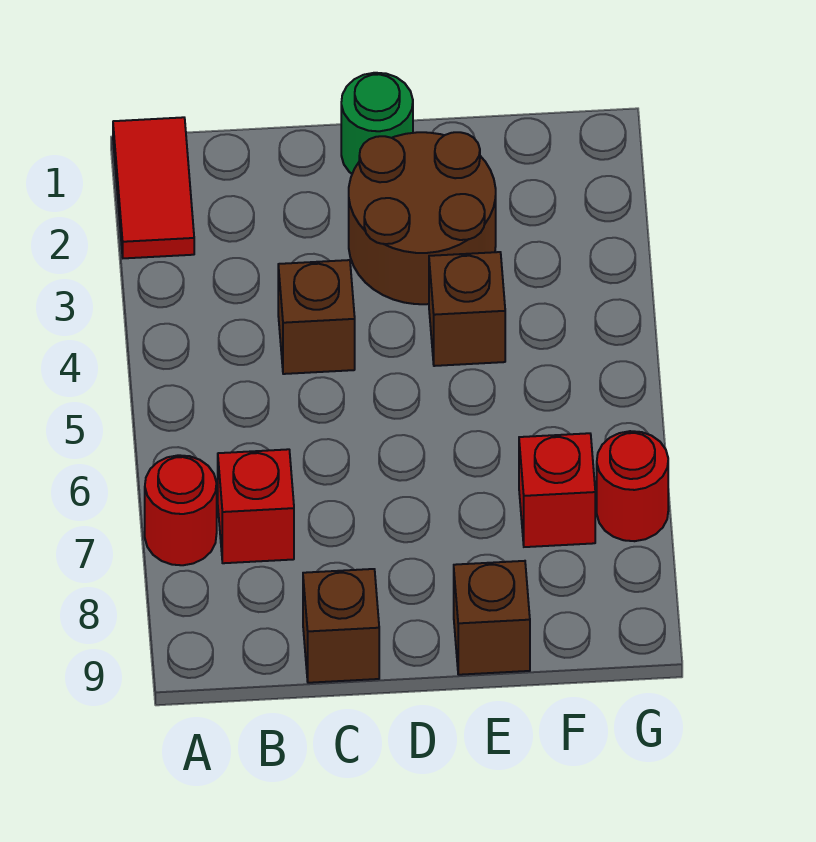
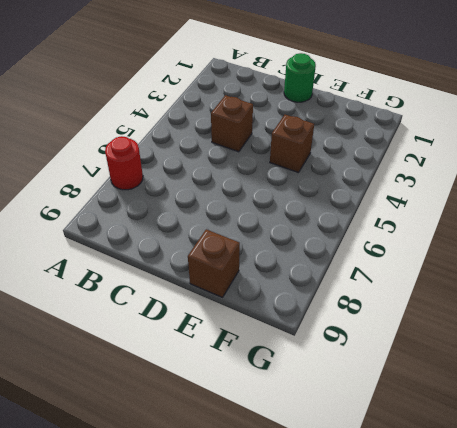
none -> red 1x2 tile [113,117,194,258]
none -> red 1x1 brick [218,449,294,563]

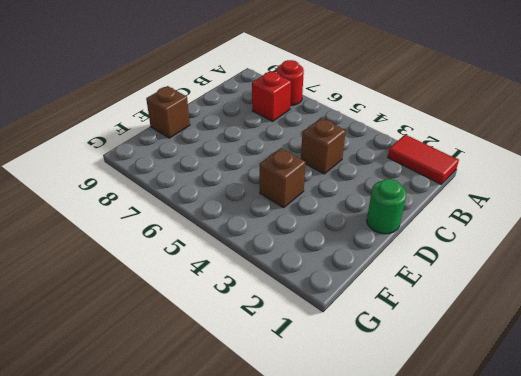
none -> brown 1x1 brick [303,569,379,683]
none -> brown 2x2 round brick [349,132,496,304]

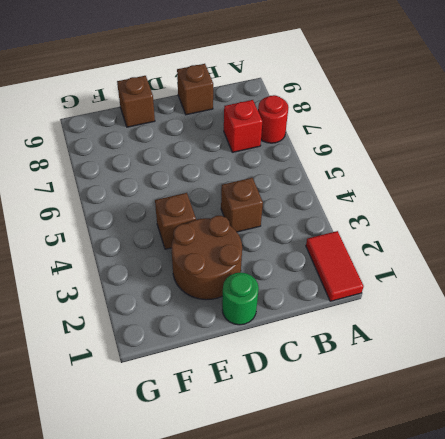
none -> red 1x1 brick [519,433,595,547]
none -> red 1x1 round brick [597,431,668,541]

